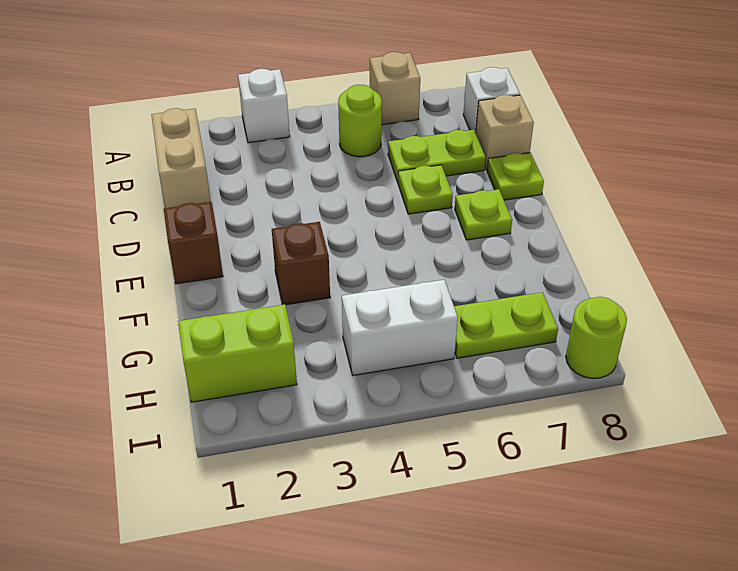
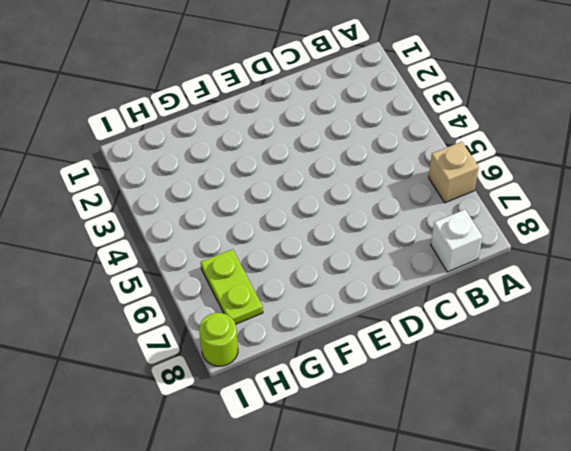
none -> white 1x1 brick [238,69,290,143]
none -> tan 1x2 brick [151,108,211,208]
none -> lime 1x1 round brick [338,85,382,157]

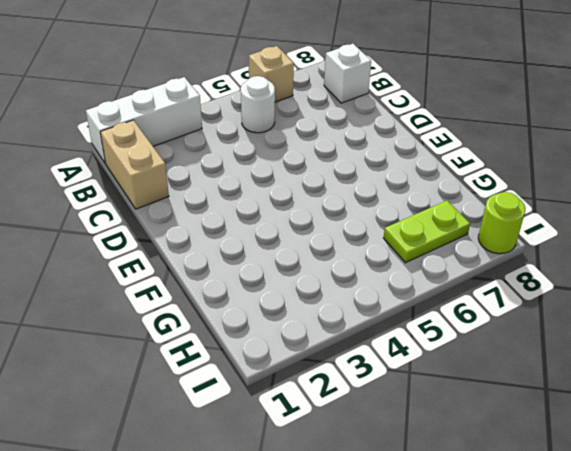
white 1x3 brick [86,77,202,164] -> white 1x1 brick [238,69,290,143]
white 1x1 round brick [241,76,275,133] -> lime 1x1 round brick [338,85,382,157]
none -> lime 1x2 plate [388,130,486,182]
none -> tan 1x1 brick [476,95,534,170]
none -> lime 1x1 plate [398,165,453,214]

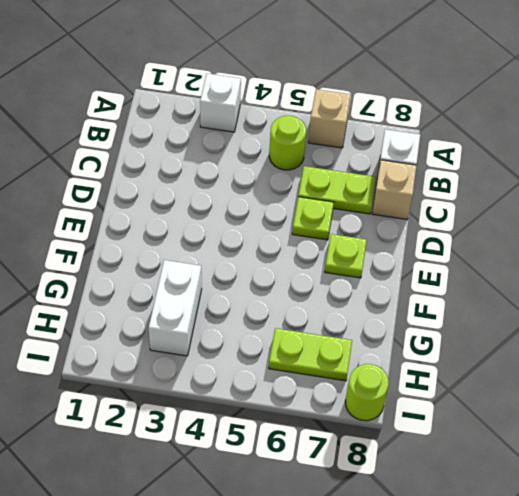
white 1x2 brick [149,260,202,356] -> white 1x2 brick turned to [342,280,458,375]
none -> tan 1x2 brick [151,108,211,208]
none -> lime 1x1 plate [487,153,544,200]
none -> brown 1x1 brick [164,202,223,284]

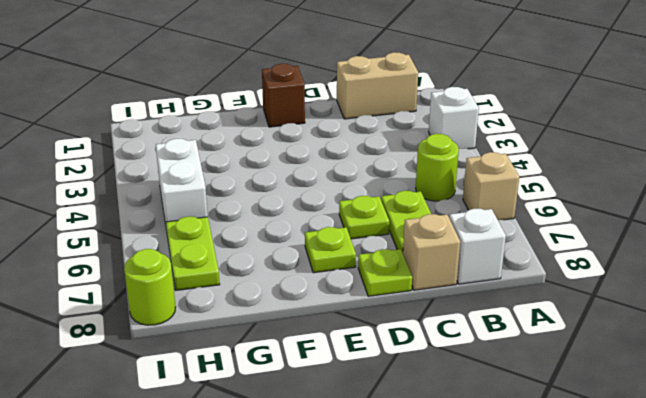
none -> brown 1x1 brick [272,222,330,305]
none -> lime 1x2 brick [178,304,297,402]

